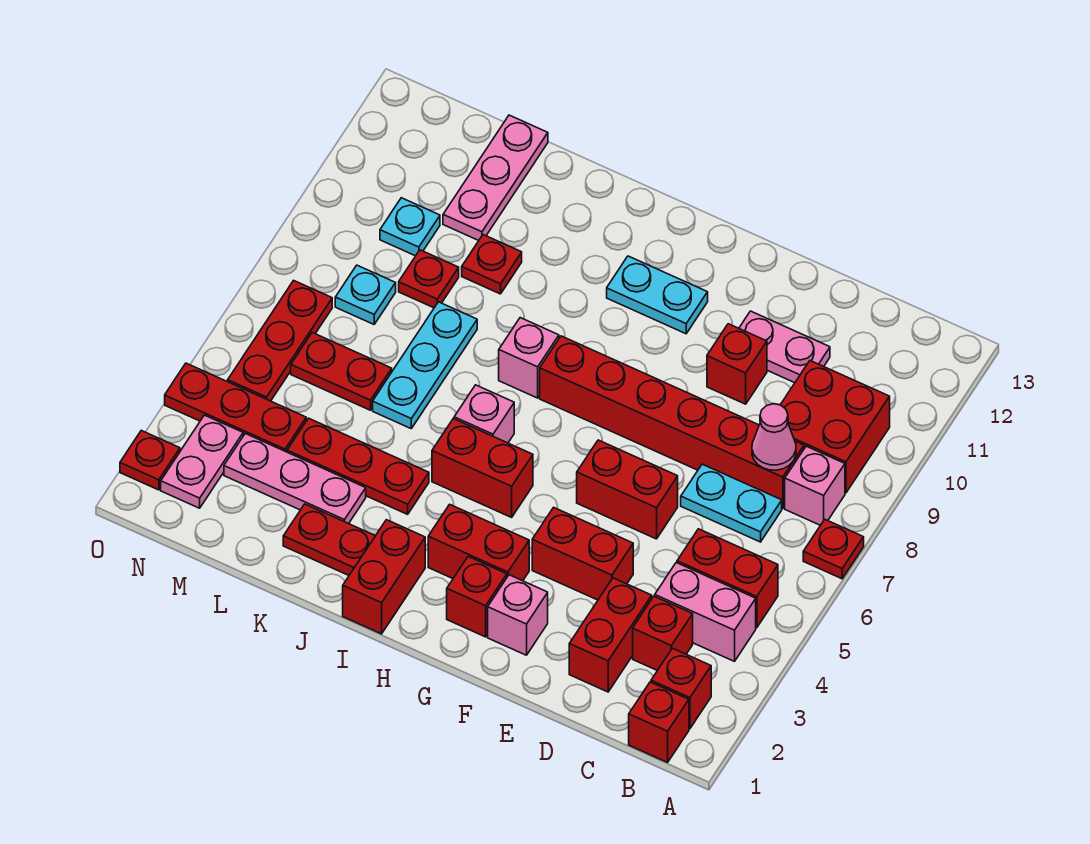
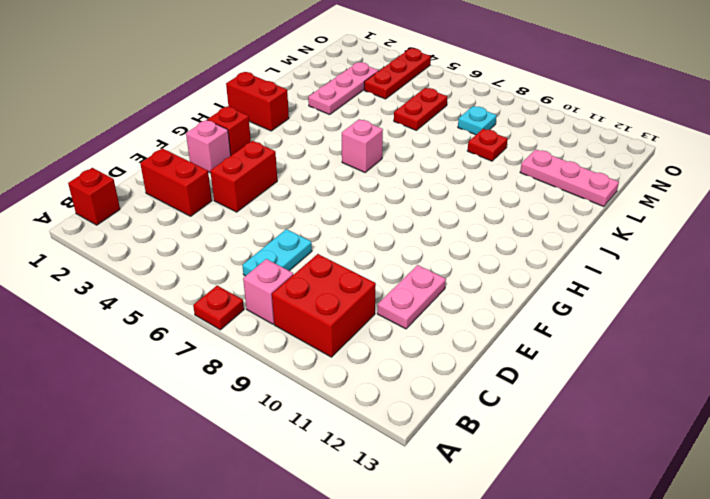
none -> red 1x1 brick [651,648,711,729]
none -> pink 1x2 brick [655,563,756,661]
none -> red 1x2 brick [677,529,778,628]
none -> red 1x1 brick [633,596,693,671]

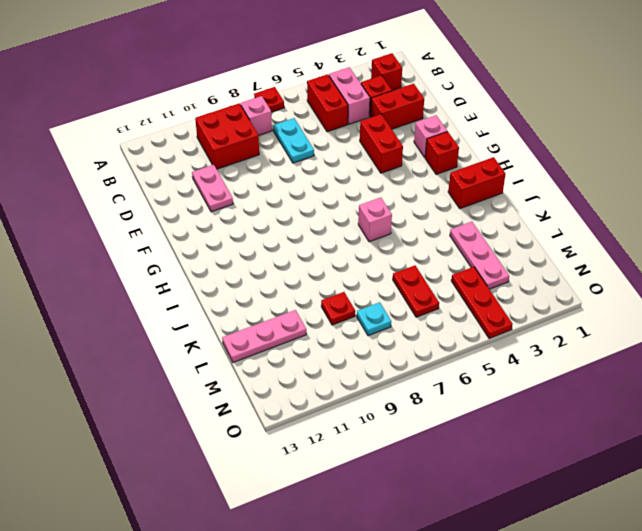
none -> red 1x1 brick [629,682,689,762]
none -> red 1x6 brick [540,336,804,508]
none -> red 1x2 brick [577,440,678,539]
none -> red 1x1 brick [707,324,767,404]

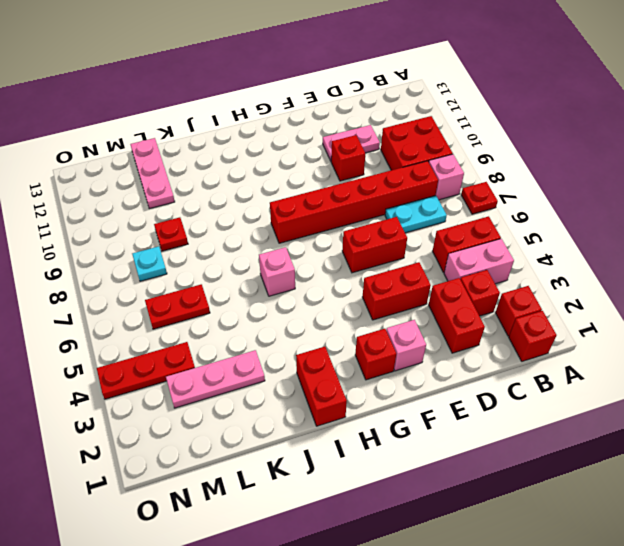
none -> red 1x2 brick [428,504,529,581]
none -> cyan 1x2 plate [607,256,708,334]
none -> red 1x2 brick [432,419,533,517]
none -> pink 1x1 brick [499,318,559,398]

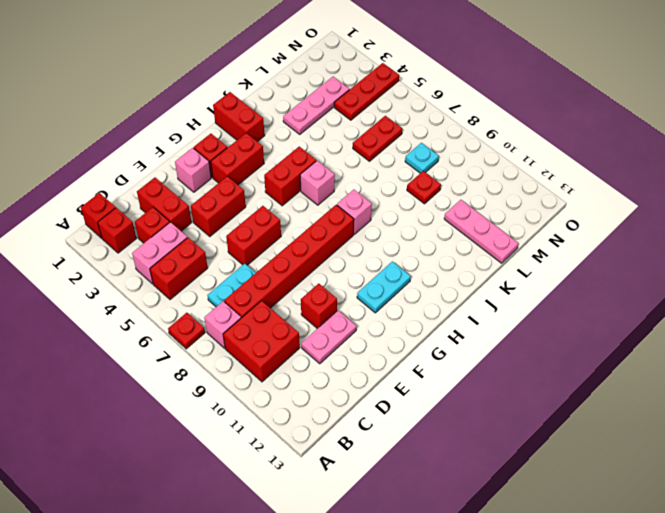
none -> red 1x2 plate [283,504,375,575]
none -> red 1x3 plate [287,418,429,514]
none -> cyan 1x3 plate [373,302,477,428]
none -> red 1x1 plate [462,235,522,294]

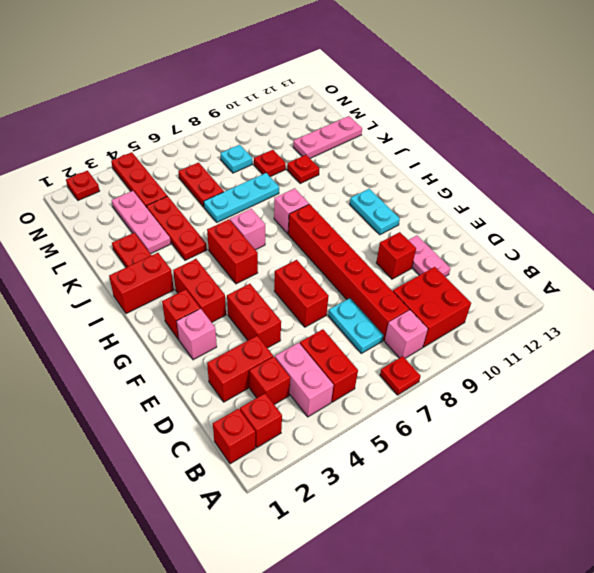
none -> cyan 1x1 plate [380,198,440,256]
none -> pink 1x2 plate [161,415,243,508]
none -> red 1x3 plate [228,280,332,401]
none -> pink 1x1 cone [752,404,796,470]

